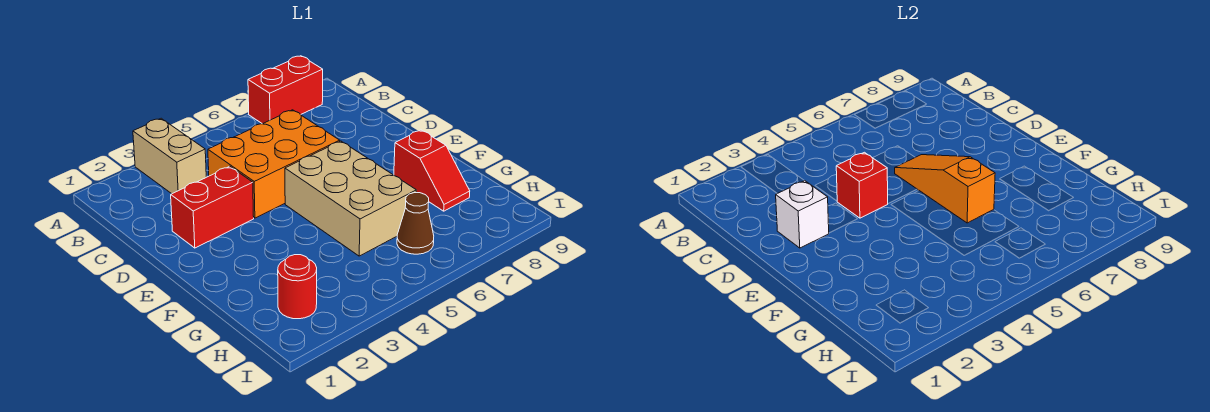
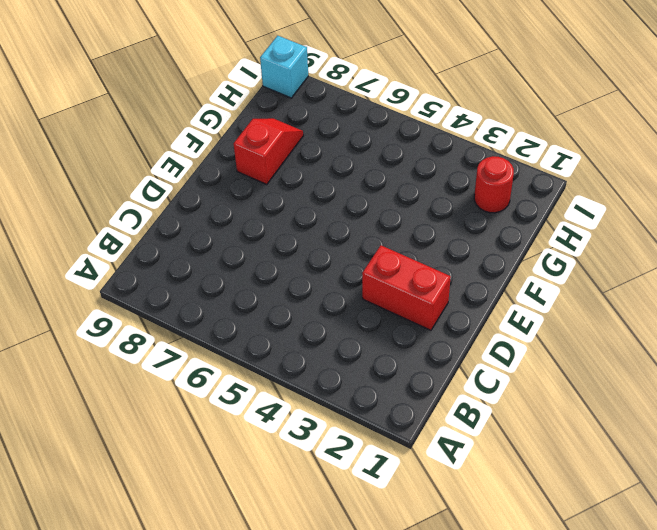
cyan 1x1 brick [260,36,308,98] -> none
none -> tan 1x2 brick [133,118,206,194]
none -> red 1x2 brick [248,56,323,124]

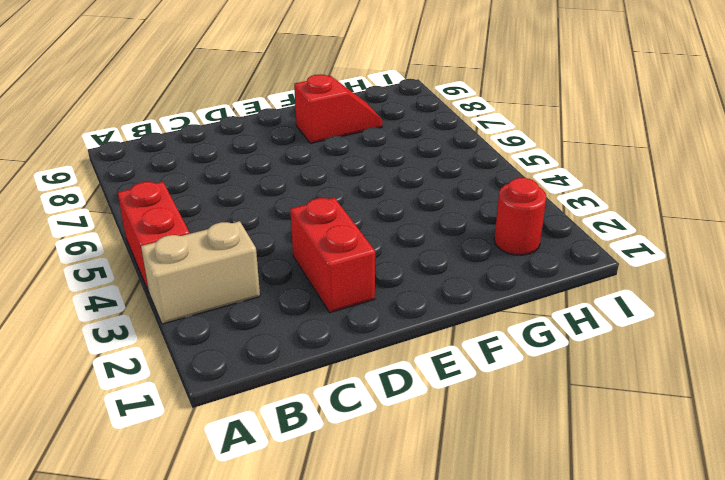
red 1x2 brick [118,182,190,292] -> red 1x2 brick moved to [248,56,323,124]
none -> orange 2x3 brick [208,110,340,218]
none -> tan 2x3 brick [285,141,416,256]

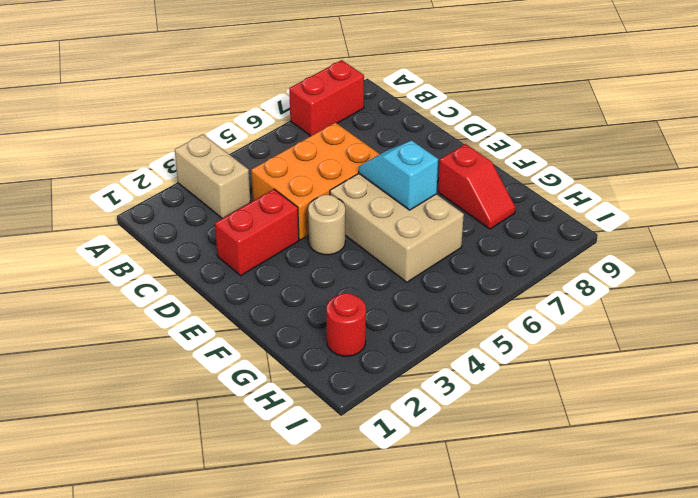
tan 1x1 round brick [308,195,345,255] -> none
cyan 1x2 slope [359,141,438,210] -> orange 1x3 slope [895,155,995,223]
none -> brown 1x1 cone [397,193,434,254]
none -> white 1x1 brick [776,181,829,248]

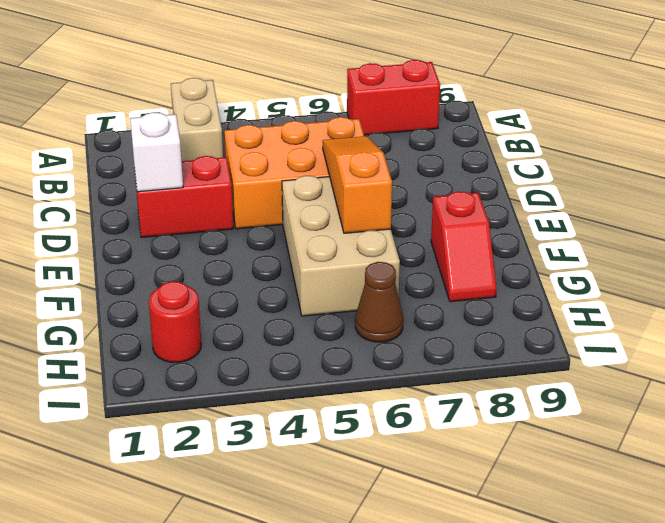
none -> red 1x1 brick [836,152,888,218]

